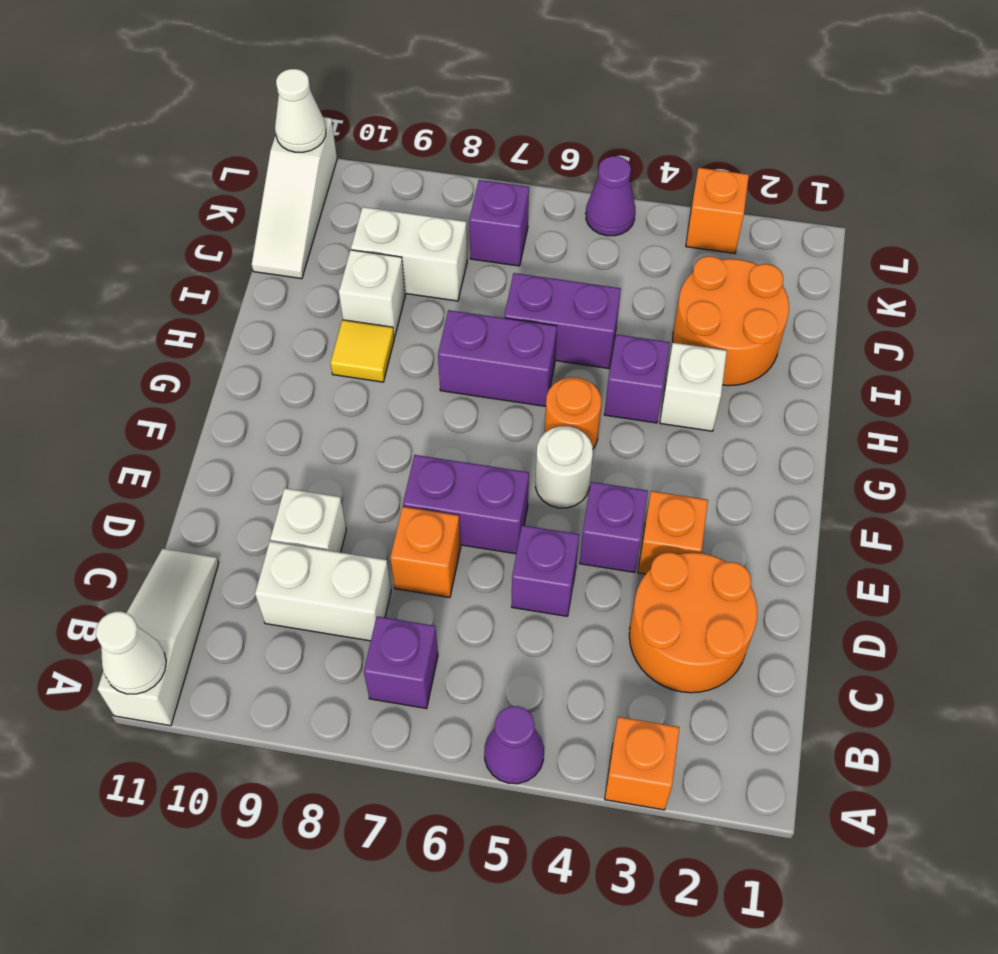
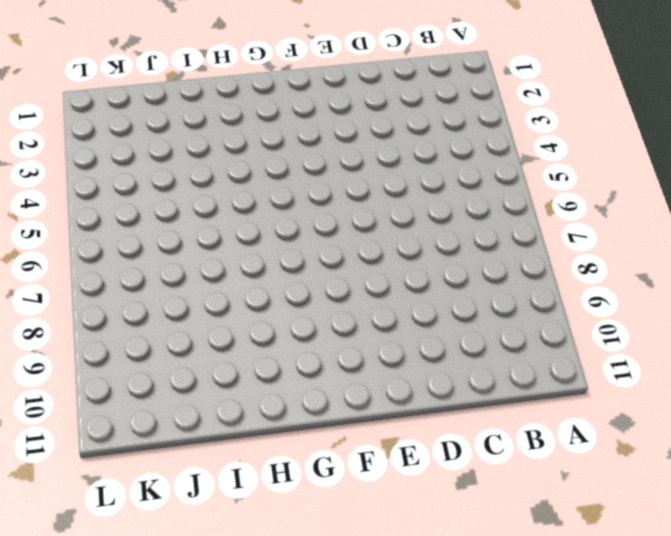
none -> orange 1x1 brick [605,717,679,810]
none -> purple 1x1 cone [484,706,544,784]
none -> white 1x3 slope [98,549,219,726]

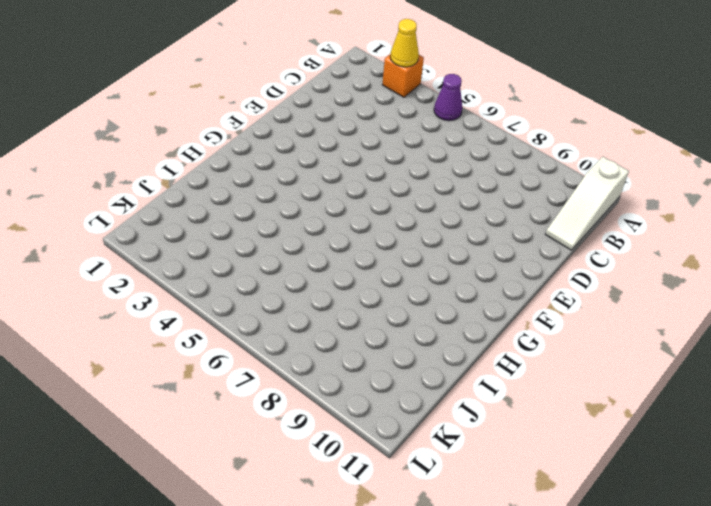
yellow 1x1 cone [390,19,419,67] -> none
none -> purple 1x1 brick [364,616,438,708]
none -> orange 2x2 round brick [629,553,757,693]
none -> white 1x2 brick [255,541,391,641]

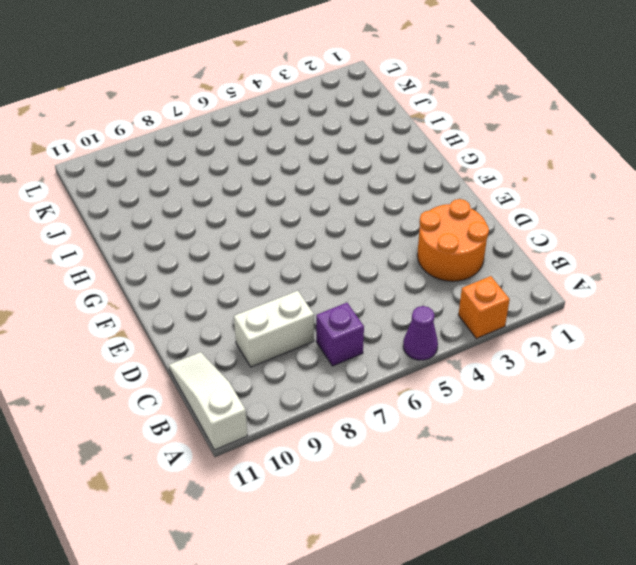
none -> purple 1x1 brick [512,525,579,616]
none -> orange 1x1 brick [390,507,461,597]
none -> white 1x1 brick [270,488,346,553]

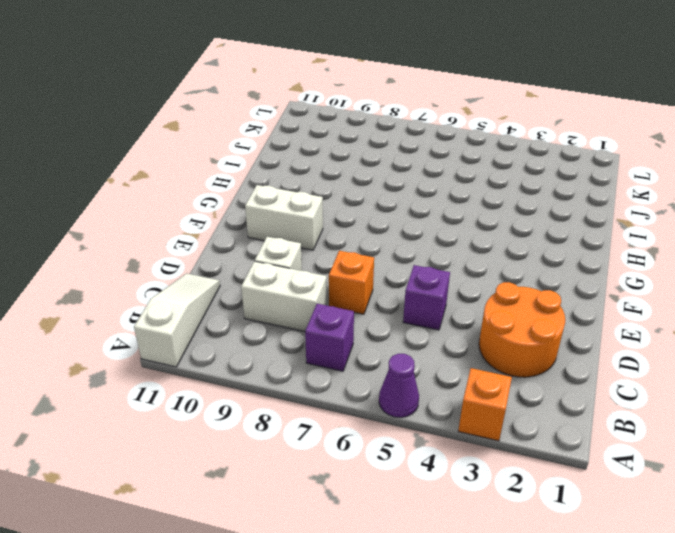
white 1x2 brick [245,185,323,250] -> white 1x2 brick moved to [351,207,467,301]
none -> orange 1x1 brick [638,491,708,574]
none -> purple 1x1 brick [580,482,648,572]
none -> purple 1x2 brick [403,455,529,554]

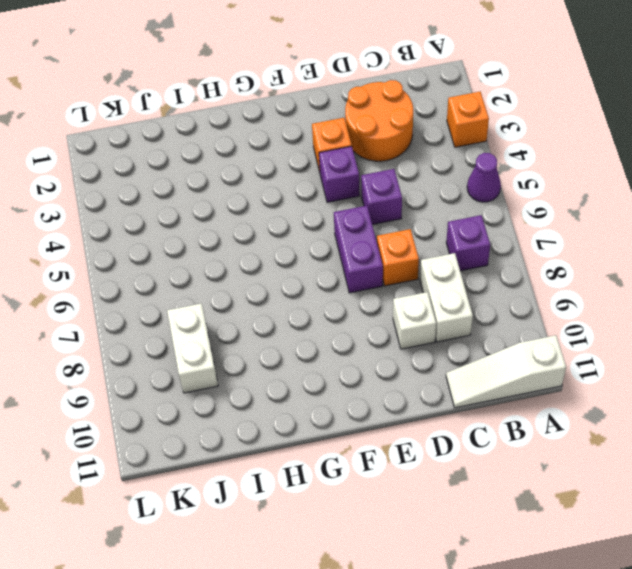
none -> white 1x1 round brick [535,426,593,508]
none -> orange 1x1 round brick [545,377,601,448]
none -> white 1x1 brick [660,343,727,431]

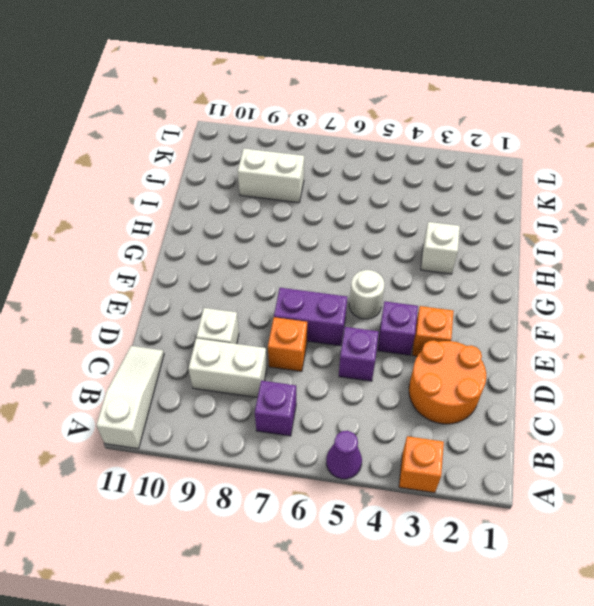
none -> orange 1x1 round brick [545,377,601,448]
none -> purple 1x1 brick [604,334,670,423]
none -> purple 1x2 brick [438,310,557,406]

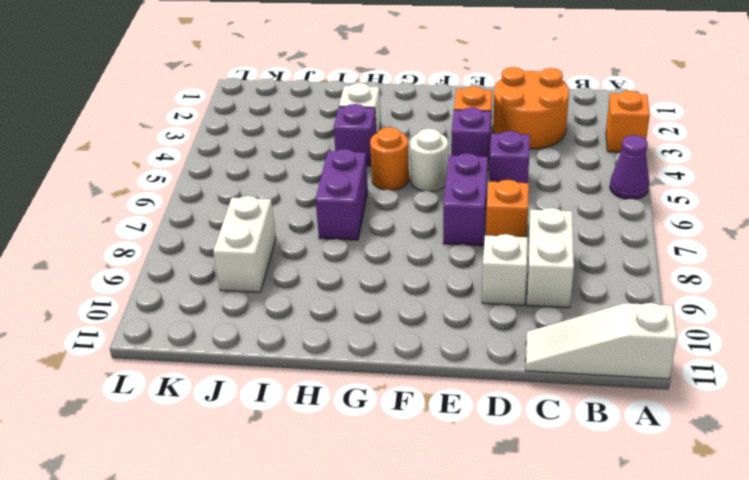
none -> purple 1x1 brick [364,616,438,708]
none -> yellow 1x1 tile [330,320,394,382]
none -> orange 2x2 round brick [673,256,789,386]

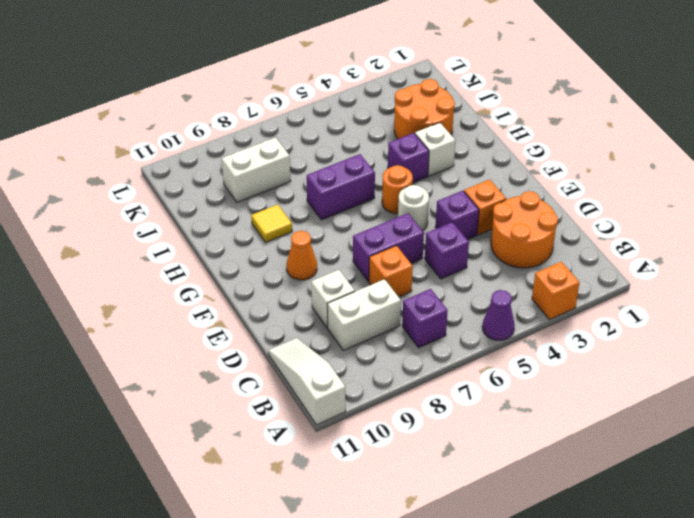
orange 1x1 cone [287,231,317,280] -> none
none -> purple 1x2 brick [504,273,621,369]
none -> white 1x1 brick [339,250,405,337]
none -> white 1x3 slope [252,117,337,279]

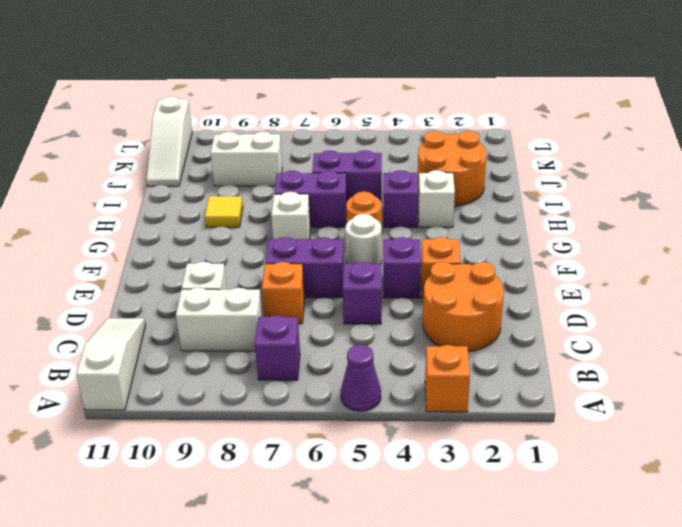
white 1x1 brick [271,192,310,239] -> white 1x1 brick moved to [339,250,405,337]
none -> purple 1x1 brick [469,180,529,266]
none -> orange 1x1 brick [686,168,749,254]
none -> purple 1x1 cone [586,156,635,236]

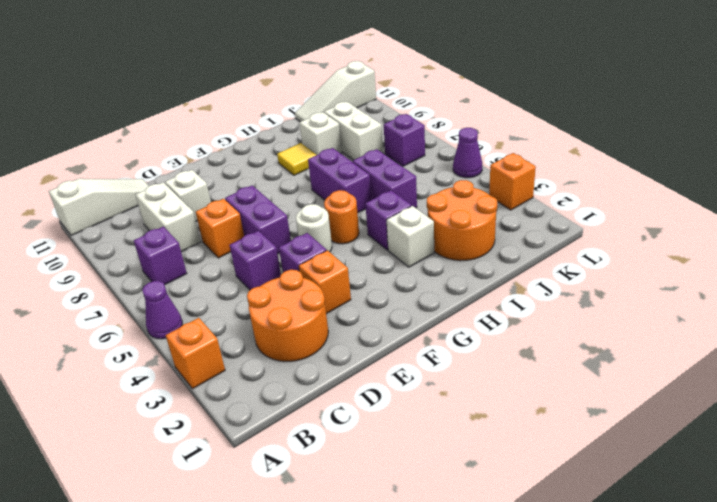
none -> white 1x1 cone [96,612,166,694]
none -> white 1x1 cone [275,69,326,152]

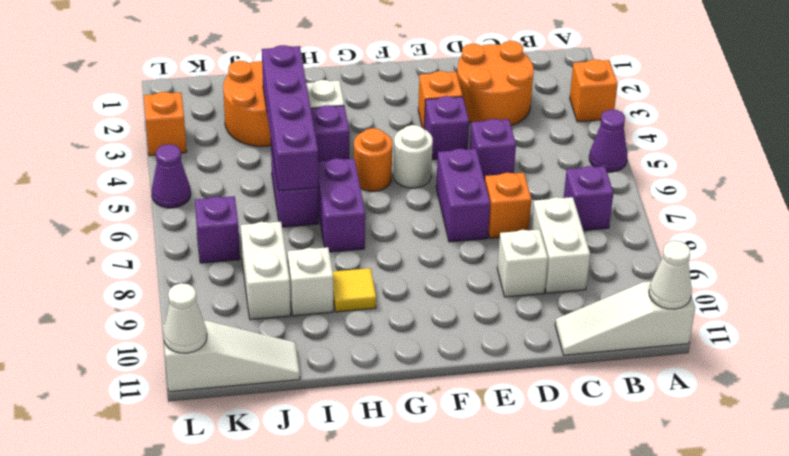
purple 1x4 brick [262,45,318,191] -> none

